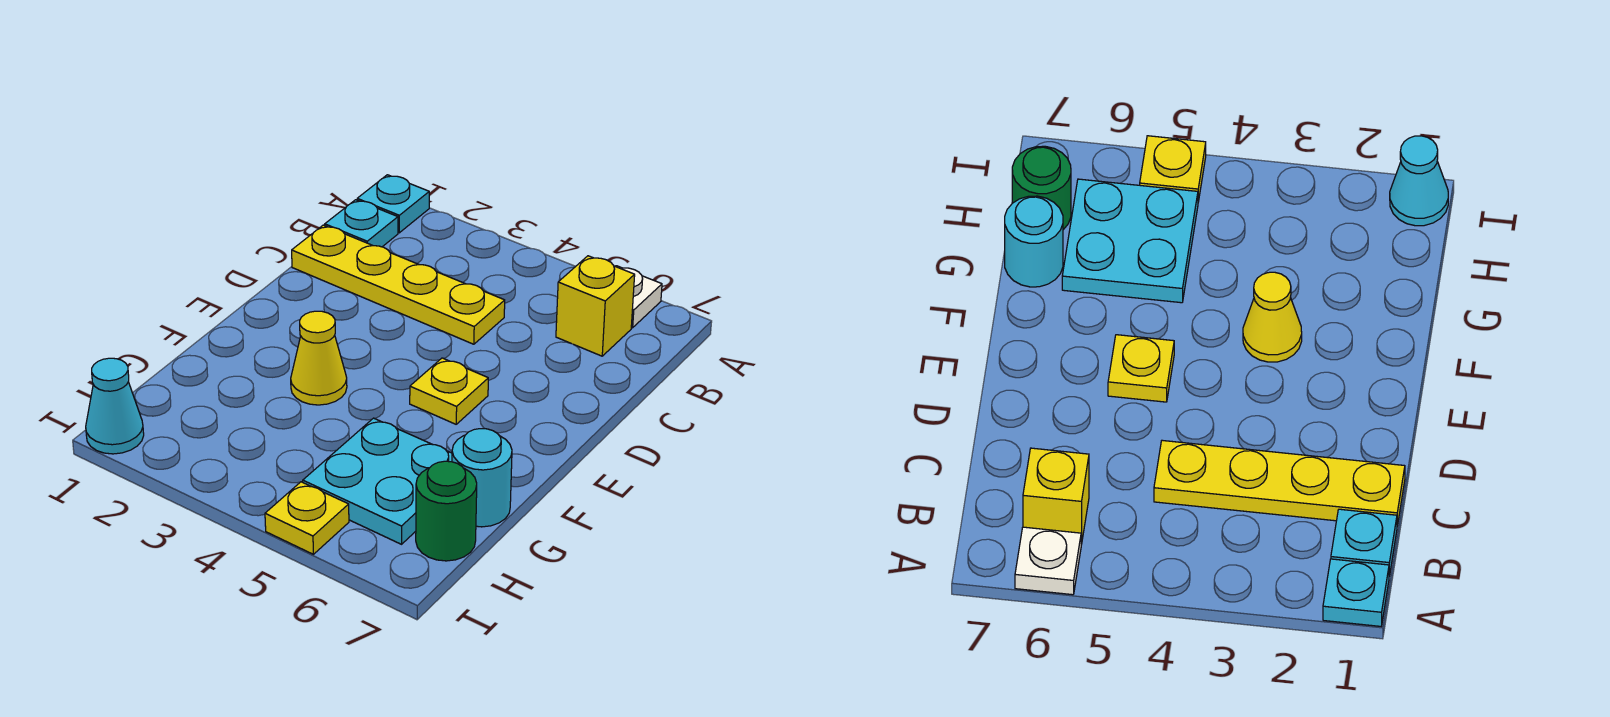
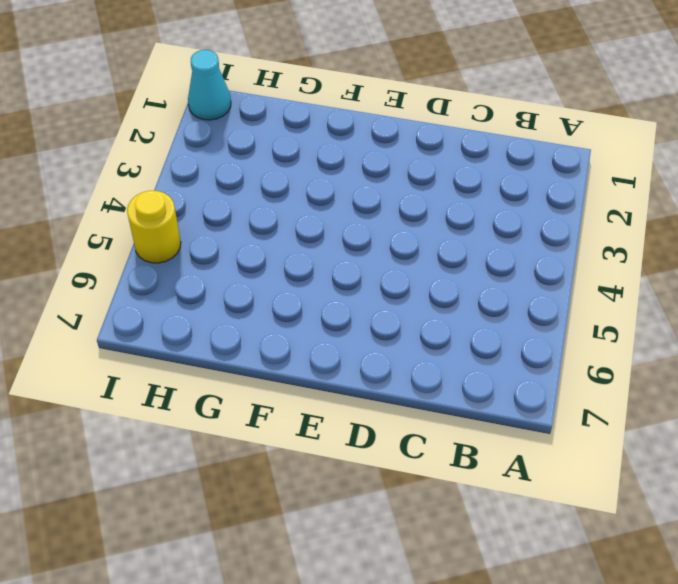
yellow 1x1 round brick [127,191,181,263] -> yellow 1x1 plate [265,482,349,554]
none -> cyan 1x1 plate [357,175,429,233]
none -> white 1x1 plate [615,266,662,328]
none -> cyan 1x1 plate [325,200,398,247]

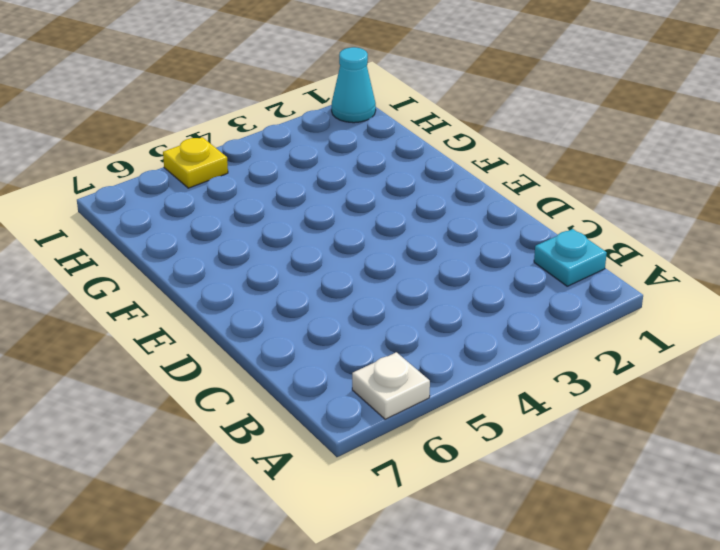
none -> cyan 1x1 plate [357,175,429,233]
none -> yellow 1x1 brick [556,256,635,356]
none -> yellow 1x4 plate [292,225,505,344]

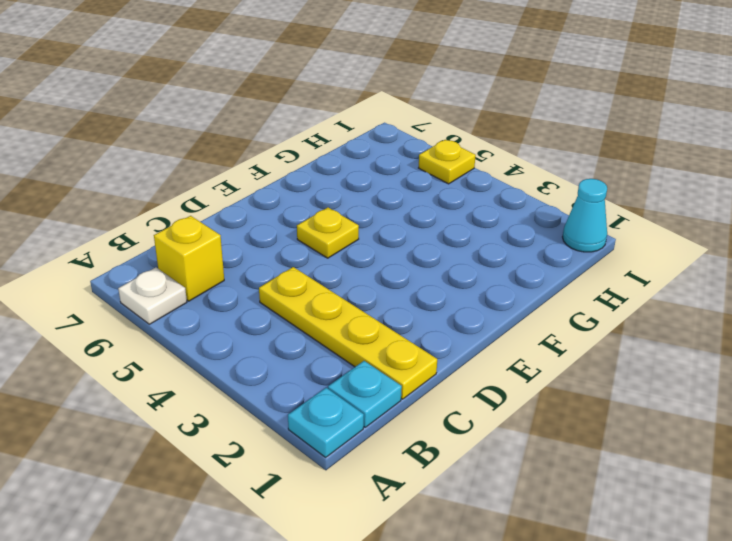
none -> yellow 1x1 cone [291,311,347,405]
none -> cyan 2x2 plate [303,418,452,544]
none -> cyan 1x1 round brick [452,429,512,527]

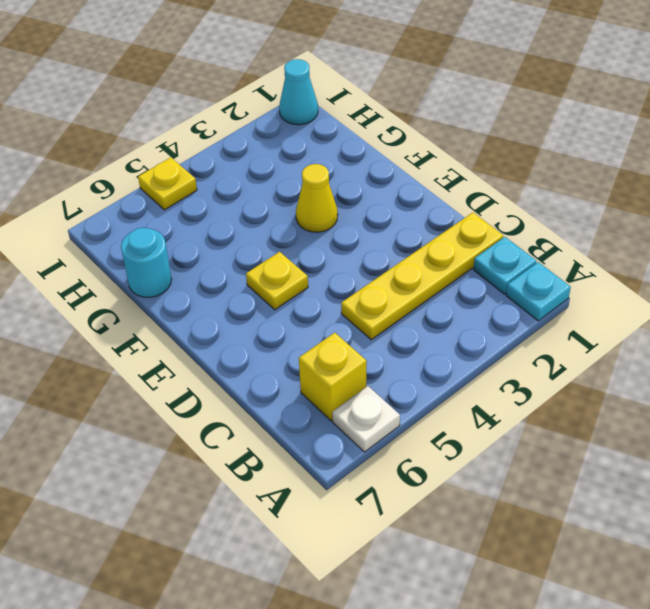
none -> cyan 2x2 plate [303,418,452,544]
none -> green 1x1 round brick [416,461,477,561]

